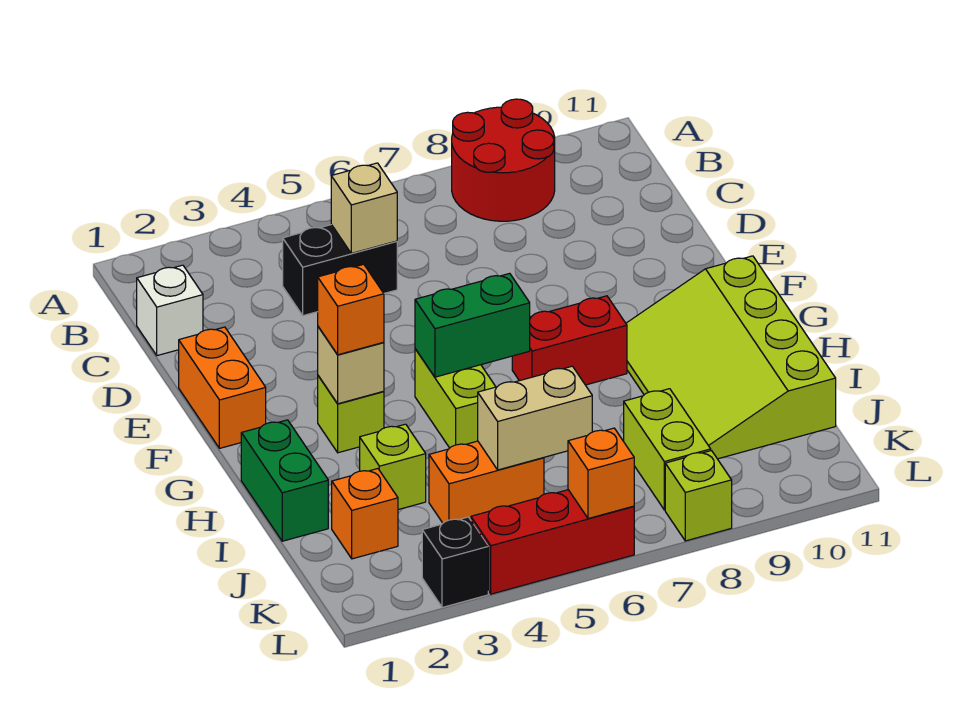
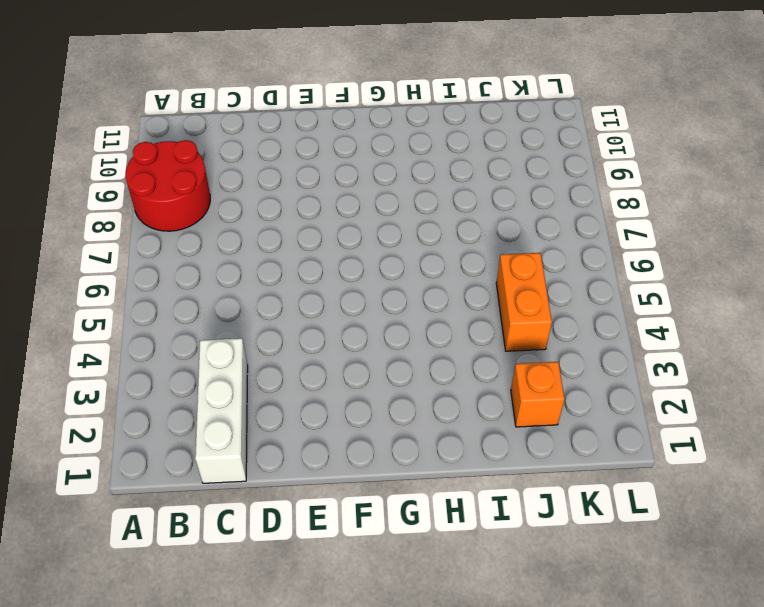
white 1x3 brick [195,338,248,483] -> white 1x1 brick [137,265,203,356]
none -> black 1x2 brick [283,225,397,316]
none -> orange 1x2 brick [179,327,266,448]
none -> lime 1x1 brick [318,376,384,453]

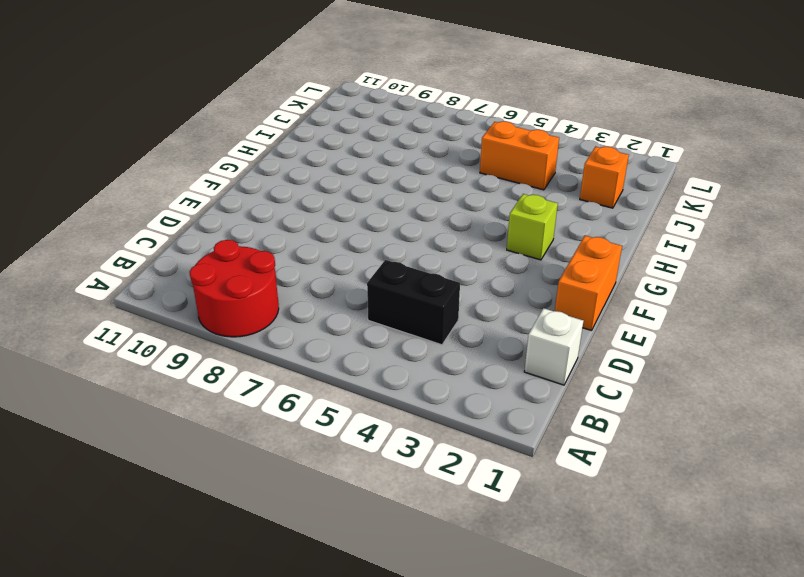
none -> lime 1x2 brick [415,349,496,448]
none -> red 1x2 brick [512,296,627,385]
none -> lime 3x4 slope [626,256,836,459]

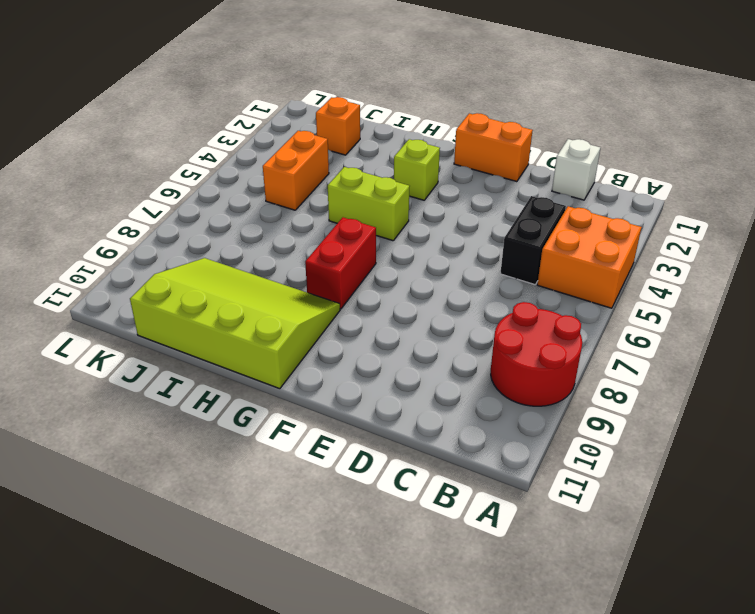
orange 2x2 brick [537,206,642,308] -> none
none -> green 1x2 brick [241,420,328,541]
none -> lime 1x1 brick [360,424,426,510]
none -> lime 1x2 brick [624,389,711,510]

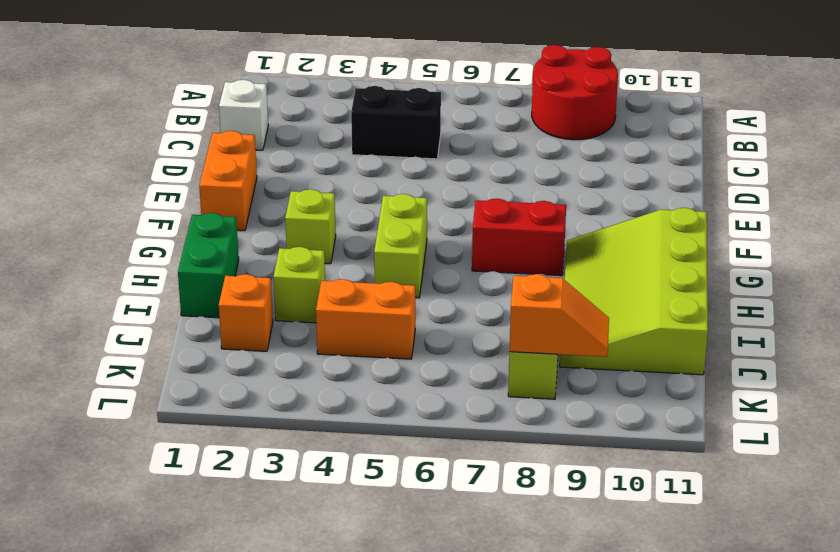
orange 1x2 slope [510,274,609,357] -> none
none -> black 1x1 brick [422,517,488,607]
none -> red 1x3 brick [471,490,634,594]
none -> lime 1x1 brick [665,451,732,541]

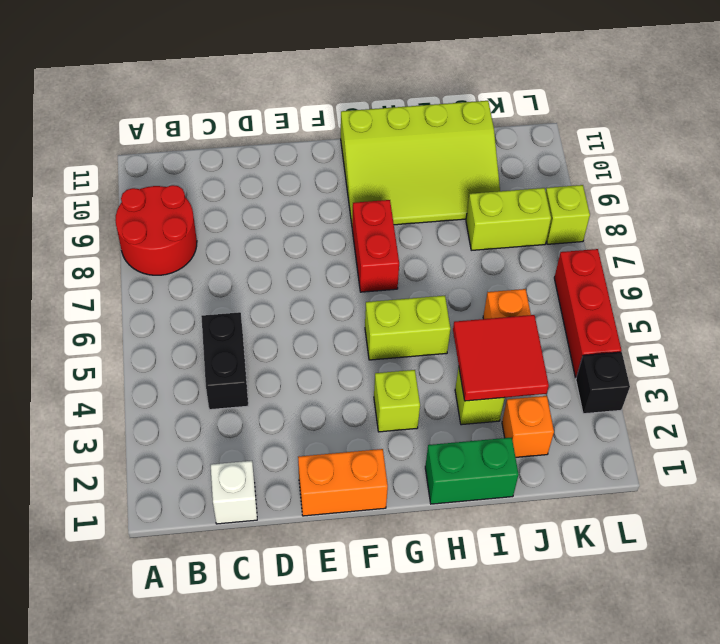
red 2x2 tile [453,315,549,401] -> none
none -> tan 1x1 brick [331,163,397,253]
none -> tan 1x1 brick [318,327,384,404]
none -> green 1x2 brick [415,273,530,377]

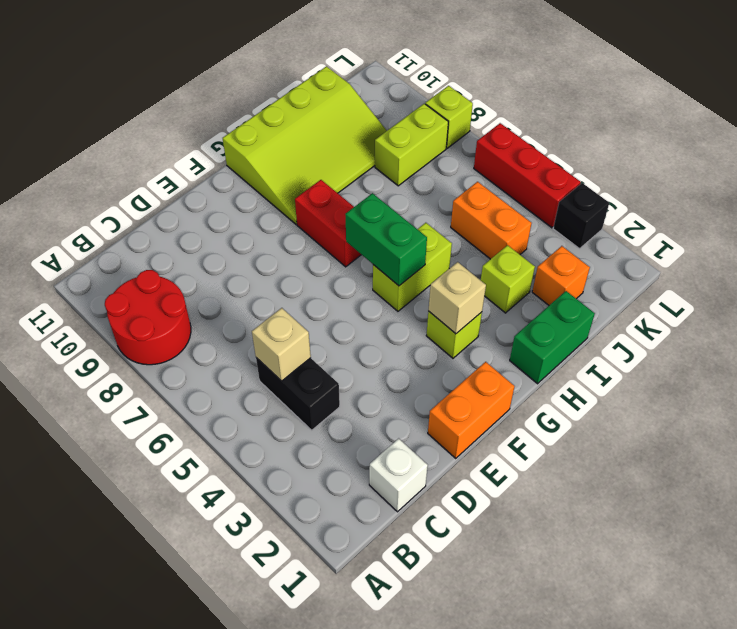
none -> tan 1x2 brick [478,366,592,470]
none -> orange 1x1 brick [568,428,634,519]
none -> orange 1x1 brick [318,264,384,355]

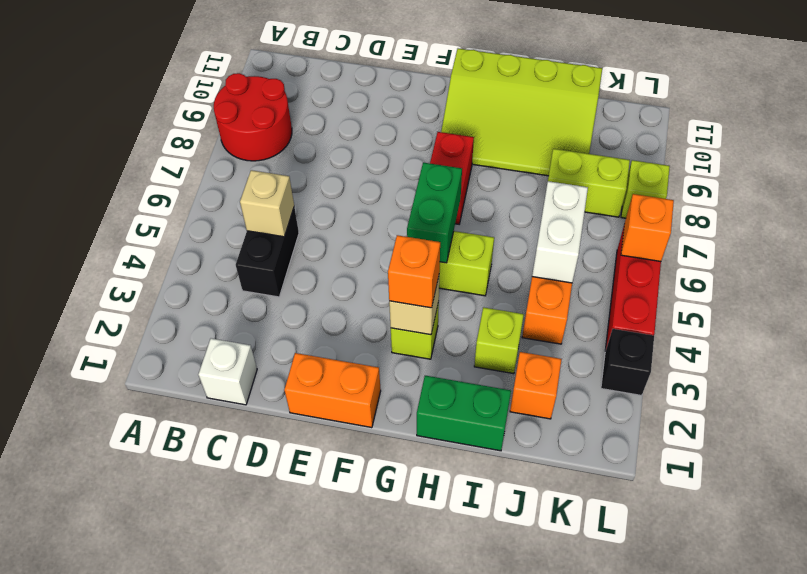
white 1x2 brick [532,181,588,283] -> tan 1x2 brick [478,366,592,470]

